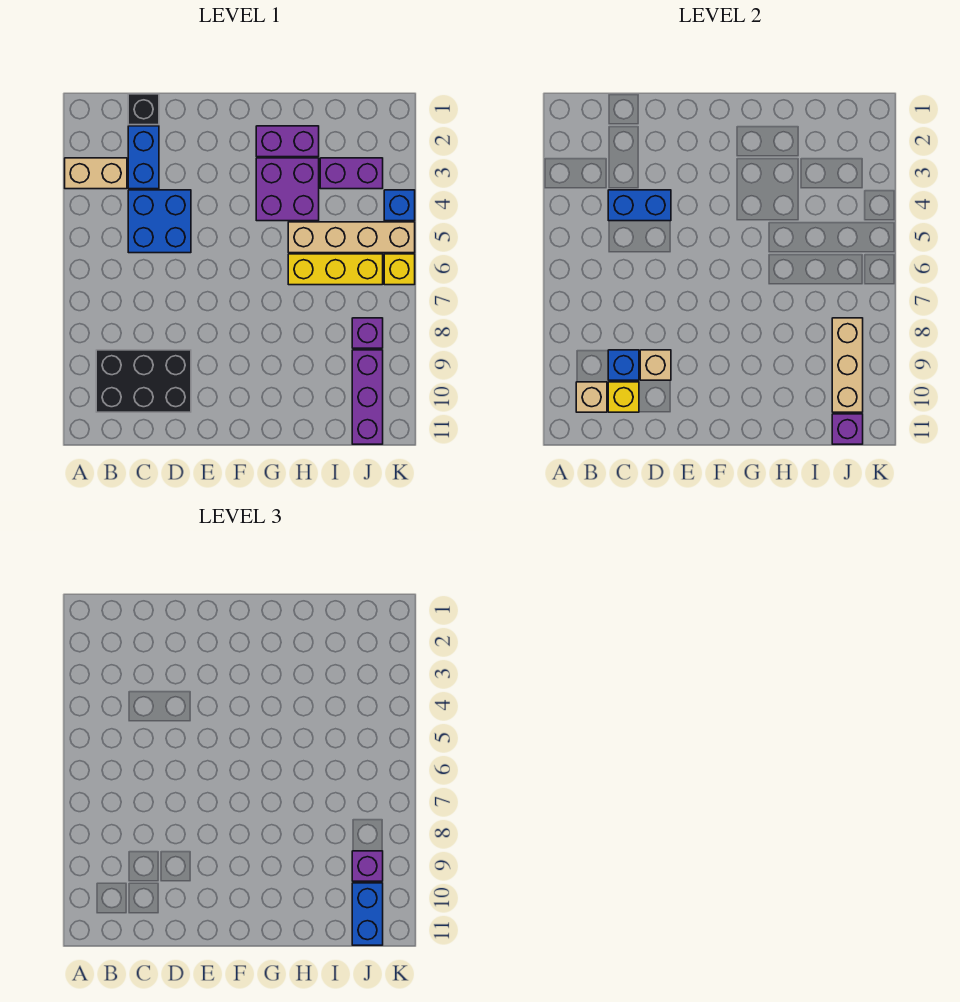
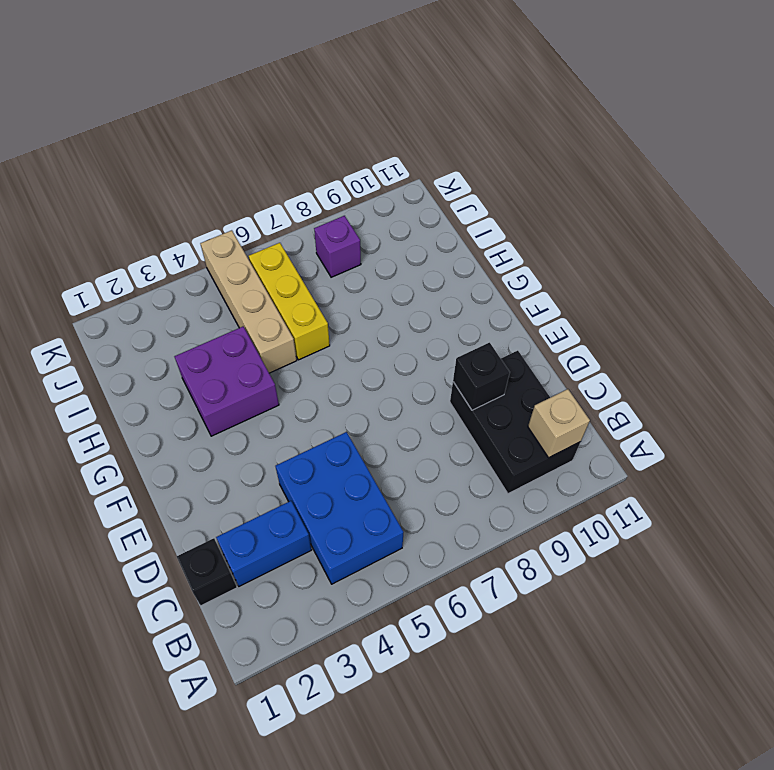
blue 2x3 brick [275,432,403,584] -> blue 2x2 brick [128,190,191,253]
black 1x1 brick [453,343,510,410] -> tan 1x1 brick [640,350,671,380]
none -> tan 1x2 brick [65,158,127,189]
none -> purple 1x2 brick [256,126,319,157]
none -> purple 1x2 brick [320,158,383,189]

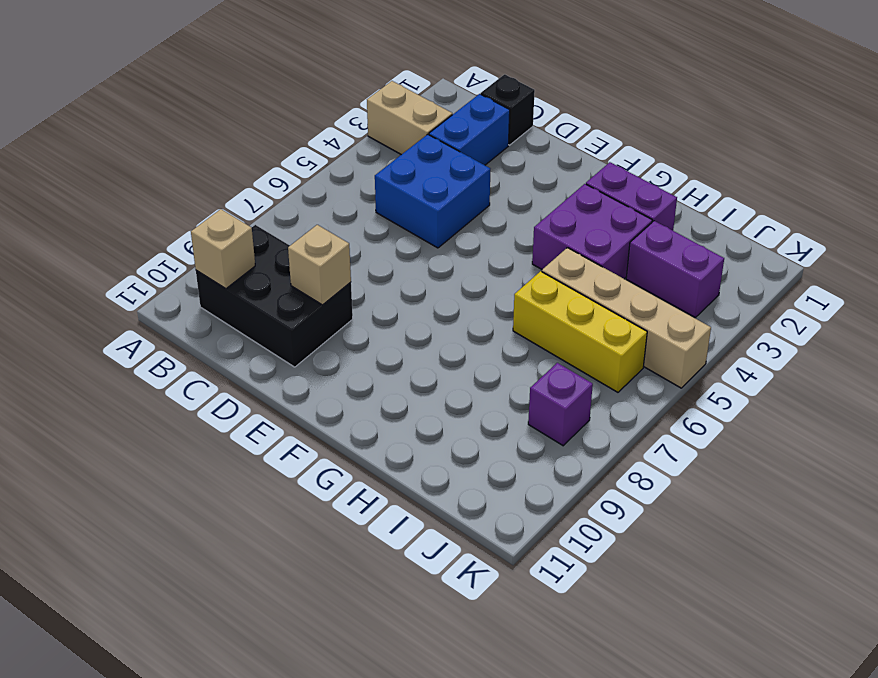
none -> purple 1x3 brick [352,350,383,444]
none -> blue 1x1 brick [384,190,415,221]
none -> yellow 1x1 brick [384,254,415,285]

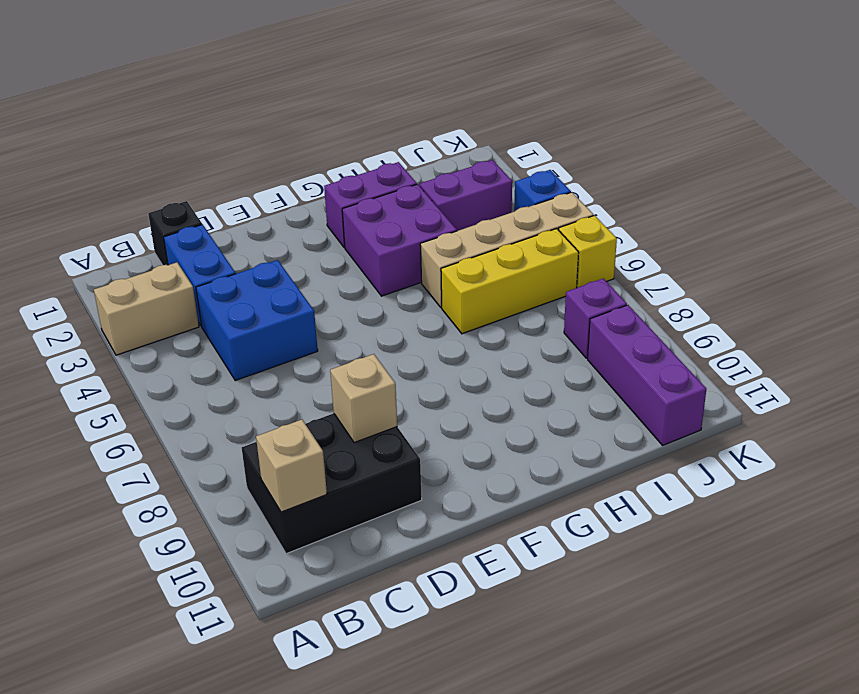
none -> blue 1x2 brick [608,190,671,221]
none -> blue 1x1 brick [608,350,639,380]
none -> yellow 1x1 brick [608,382,639,412]

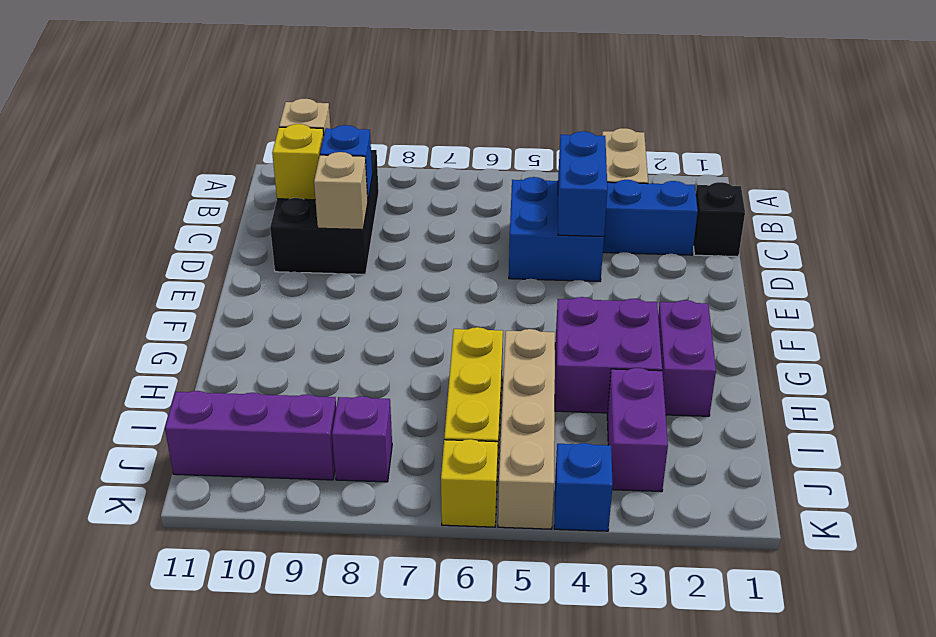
none -> tan 1x3 brick [832,318,863,412]
none -> purple 1x1 brick [832,414,863,444]
none -> purple 1x1 brick [352,851,383,881]

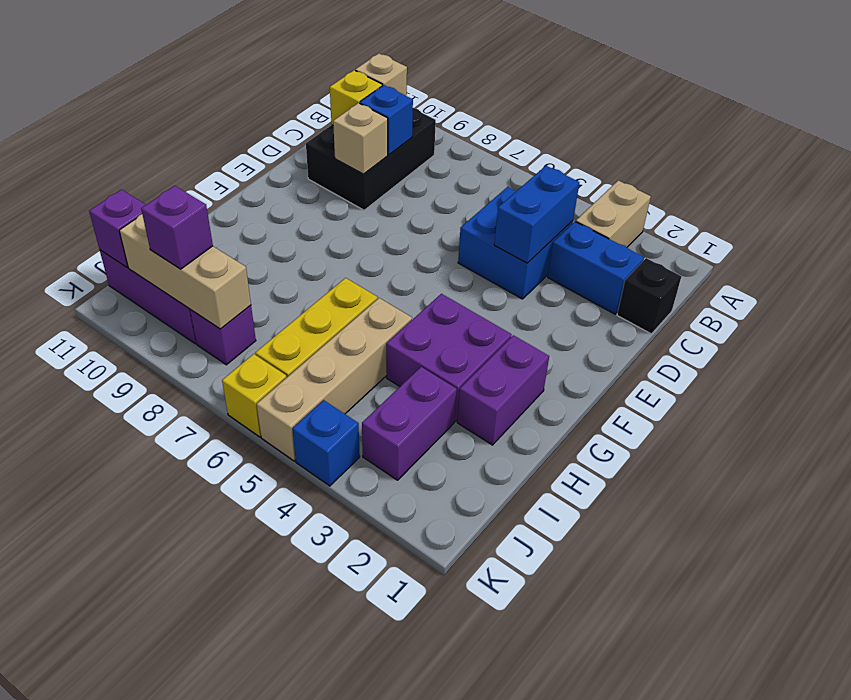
none -> blue 1x2 brick [352,883,383,945]

